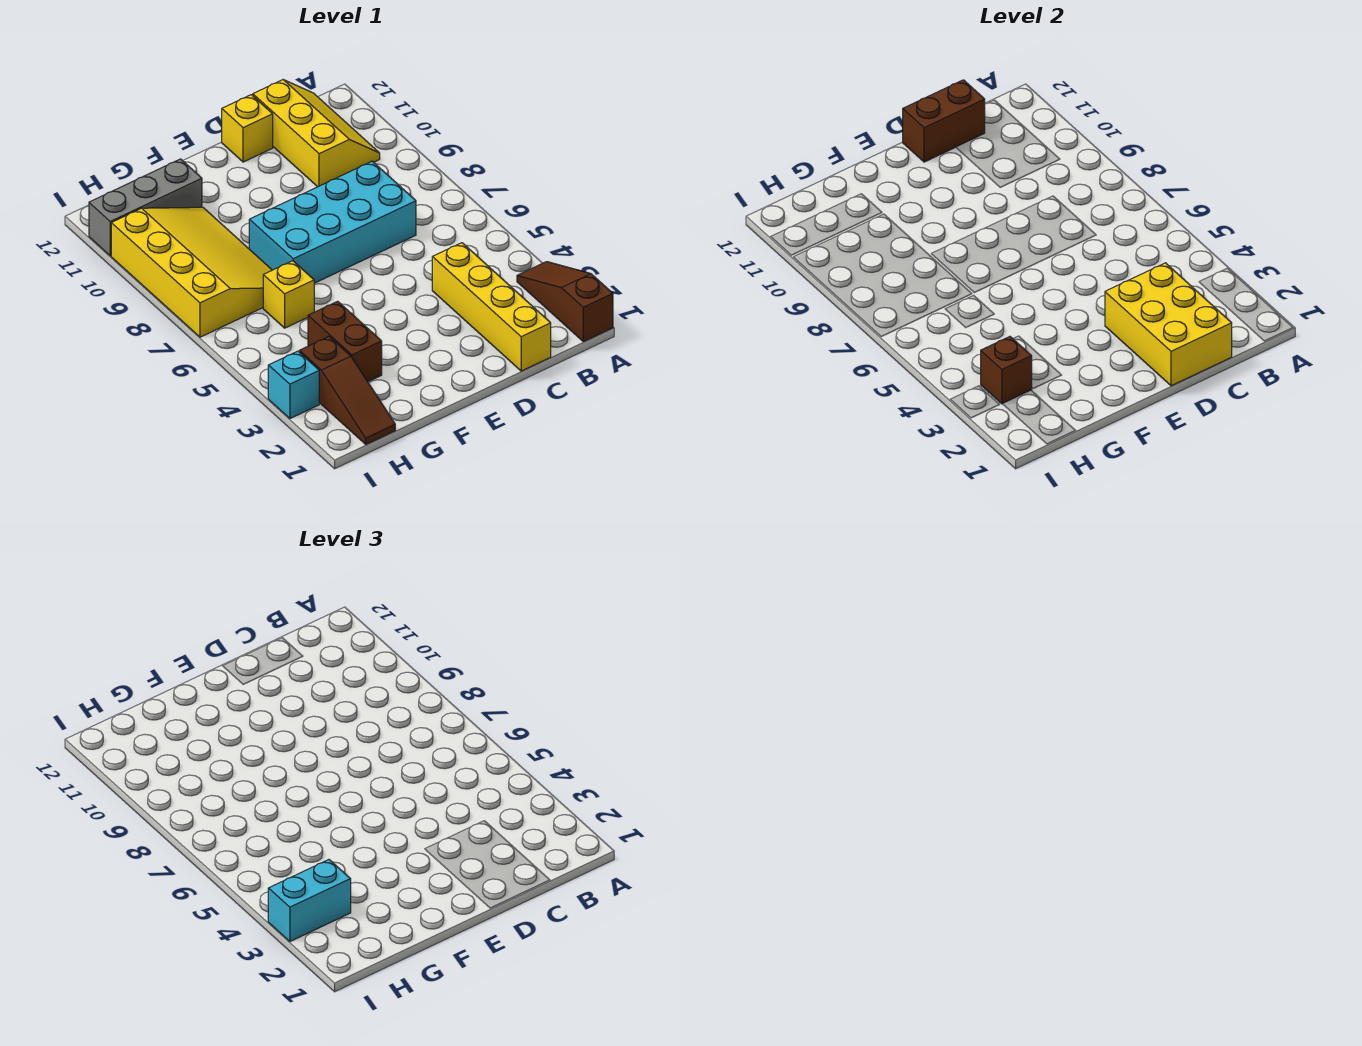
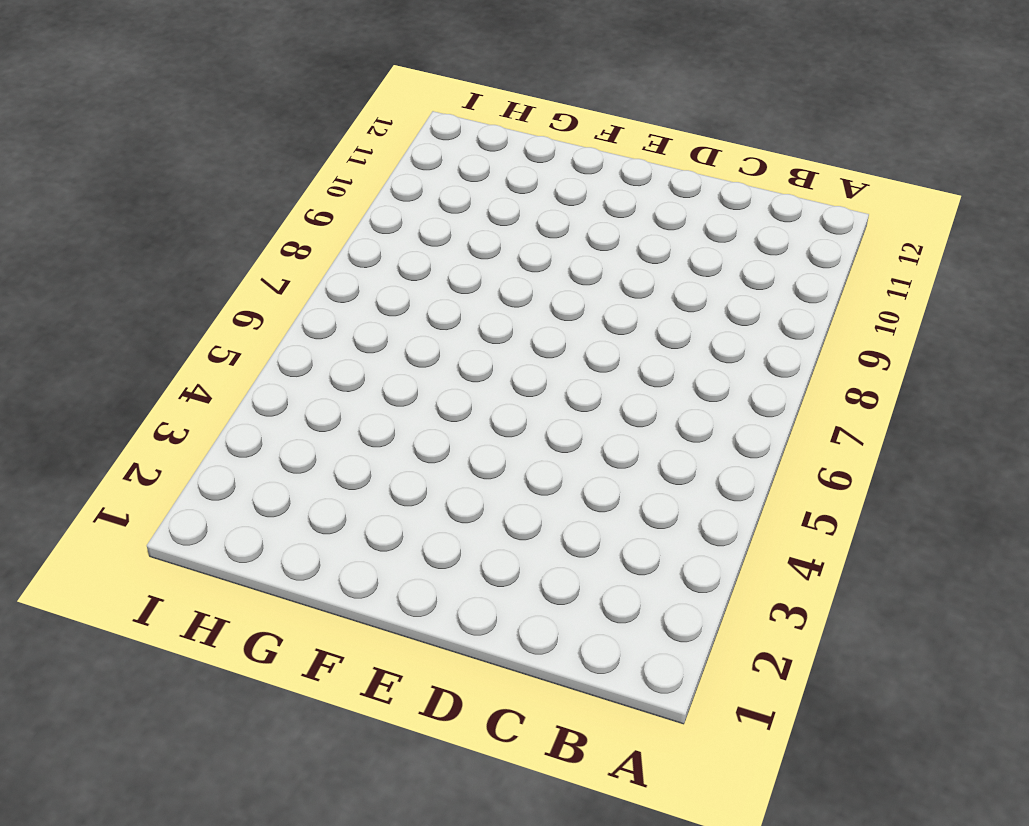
none -> brown 1x3 slope [517,262,613,342]
none -> yellow 2x3 slope [253,80,380,187]
none -> yellow 1x4 brick [432,243,551,371]

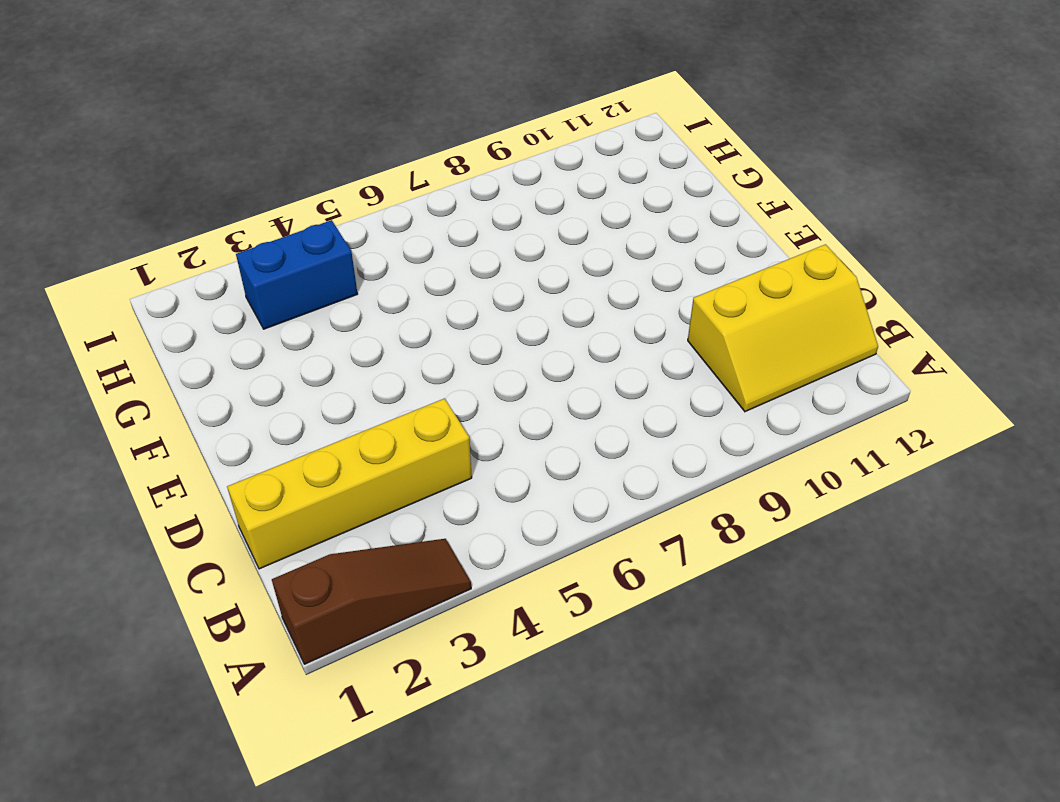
blue 1x2 brick [236,220,357,329] -> brown 1x3 slope [300,337,395,444]
none -> cyan 2x4 brick [249,161,416,283]
none -> yellow 1x1 brick [222,95,273,162]
none -> brown 1x2 brick [308,301,382,382]

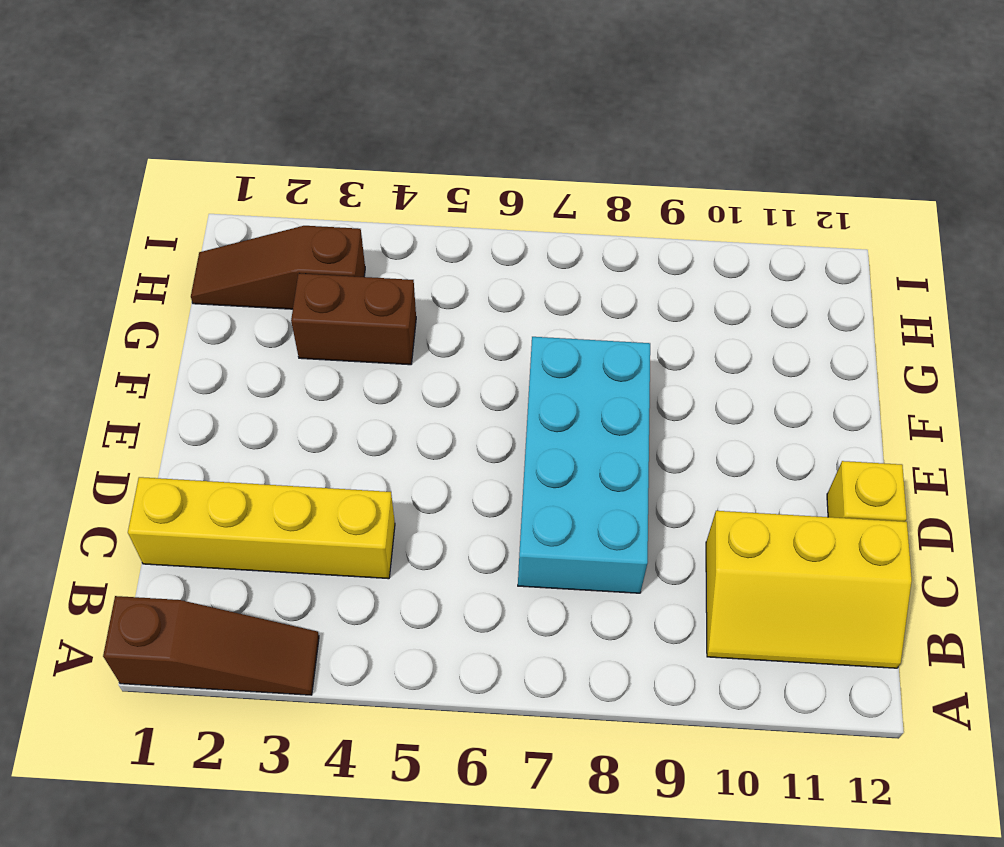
none -> yellow 1x1 brick [263,261,314,328]
none -> yellow 3x4 slope [111,207,272,337]
none -> grey 1x3 brick [89,159,202,256]

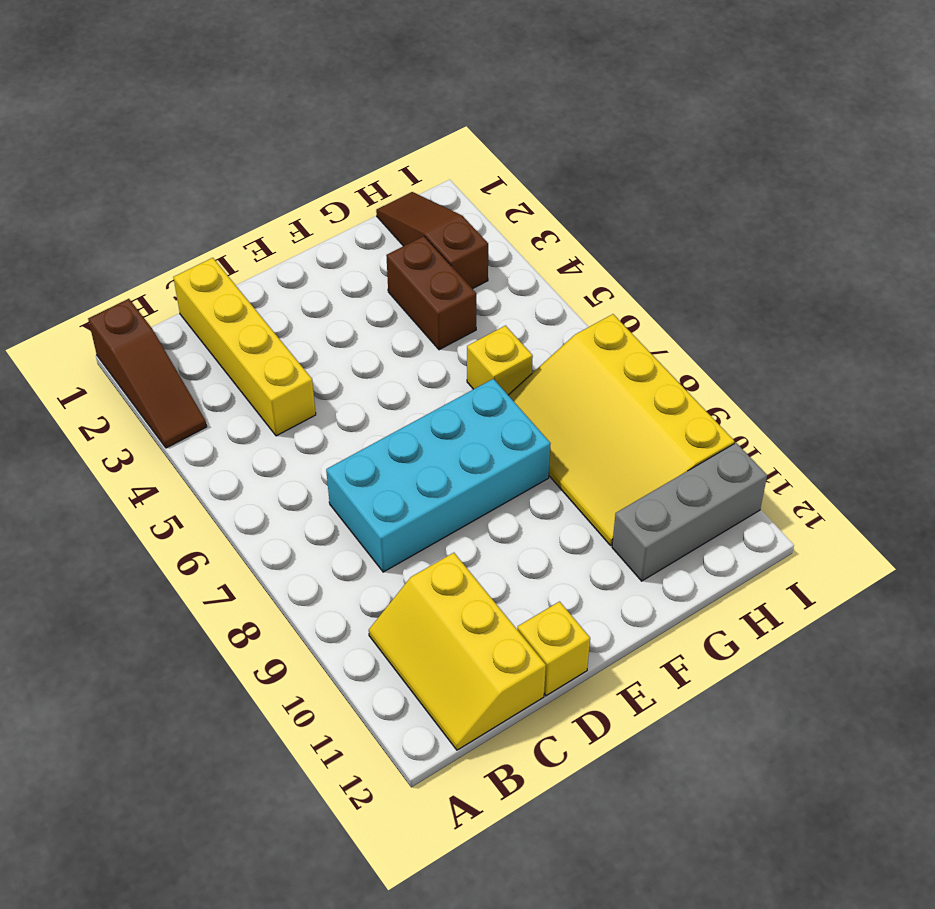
none -> cyan 1x1 brick [268,351,319,418]
none -> yellow 2x3 brick [1105,263,1232,386]
none -> brown 1x2 brick [903,80,985,162]

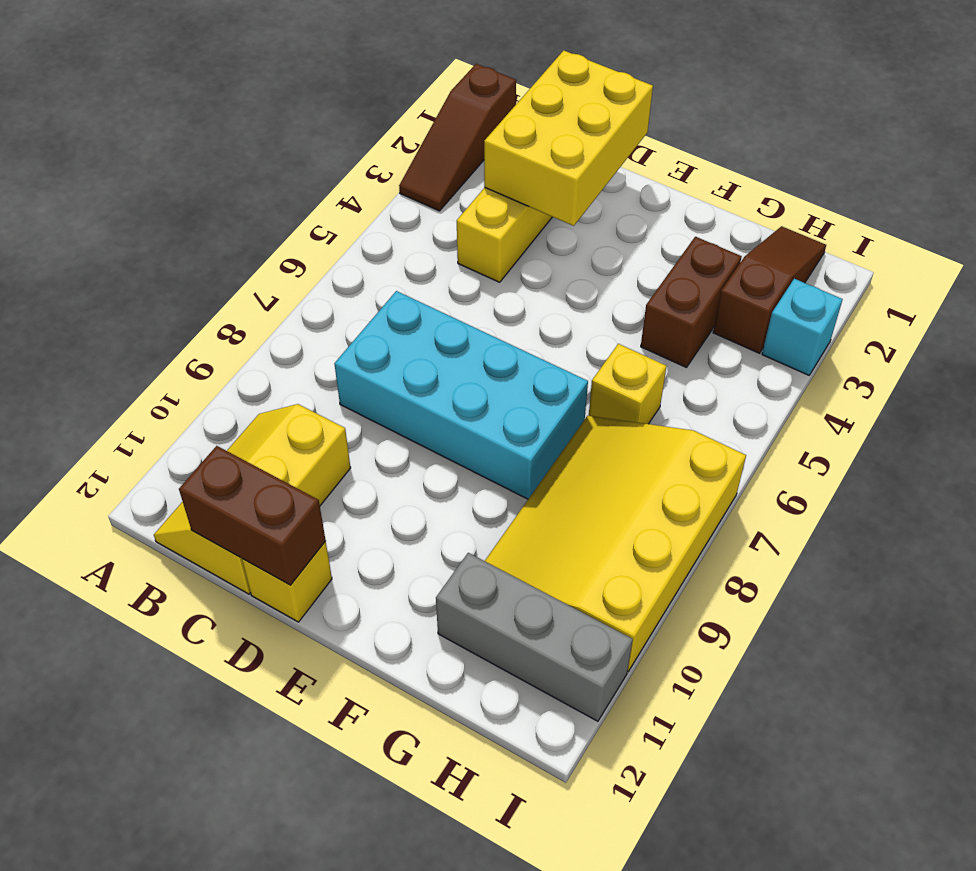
none -> brown 1x1 brick [981,337,1032,404]
none -> cyan 1x2 brick [268,860,351,941]

